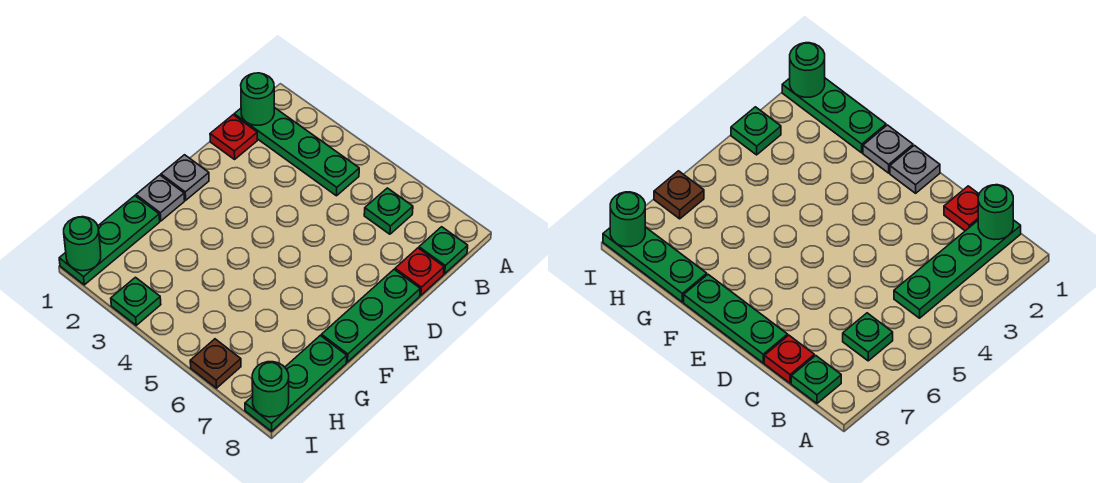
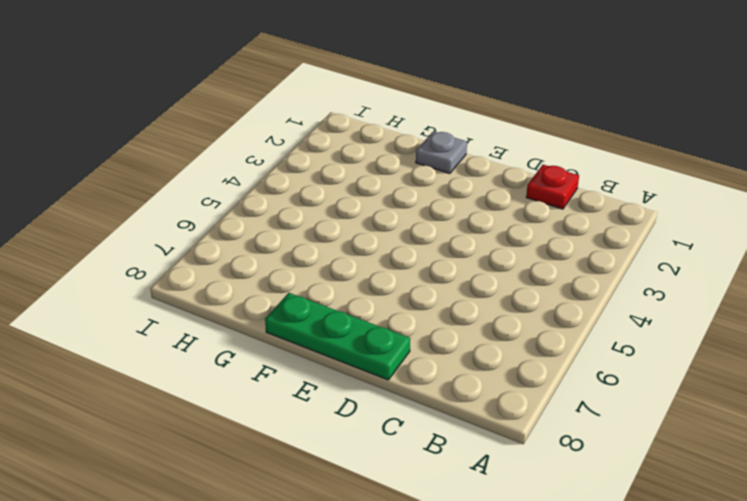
none -> green 1x4 plate [234,108,359,196]
none -> green 1x1 plate [364,188,413,234]
none -> green 1x1 plate [419,227,468,274]

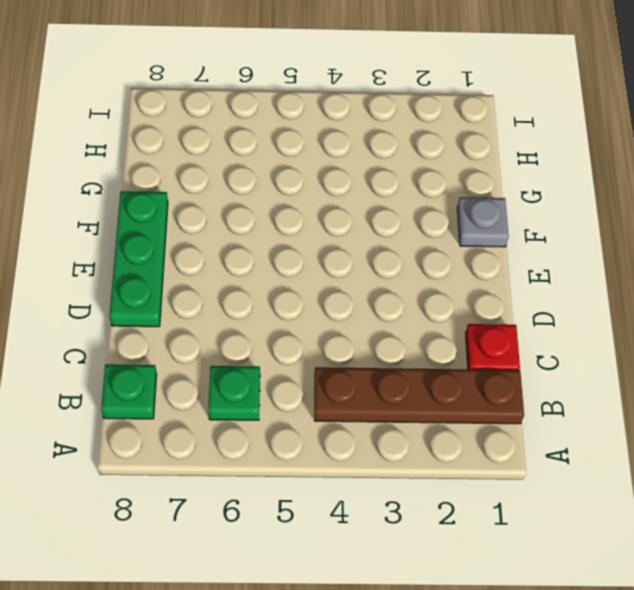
brown 1x4 plate [314,367,524,424] -> green 1x4 plate [234,108,359,196]
none -> red 1x1 plate [395,248,444,295]
none -> grey 1x1 plate [161,155,209,200]
none -> green 1x3 plate [59,196,160,285]

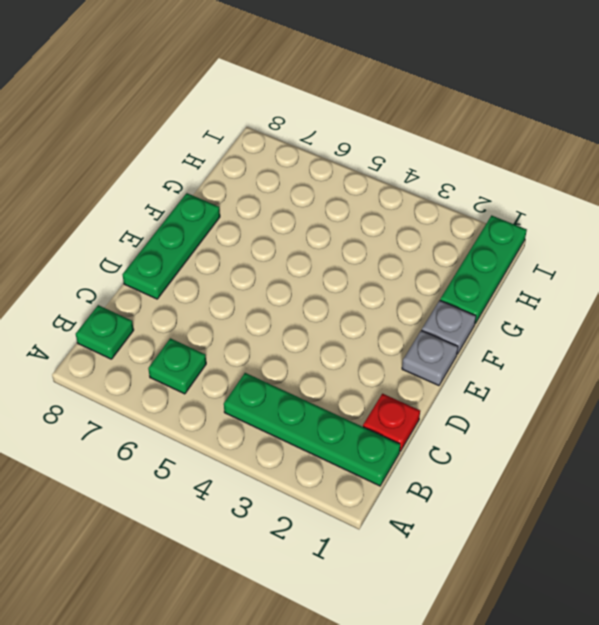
none -> red 1x1 plate [395,248,444,295]
none -> green 1x3 plate [245,335,347,431]
none -> green 1x1 plate [111,277,161,325]

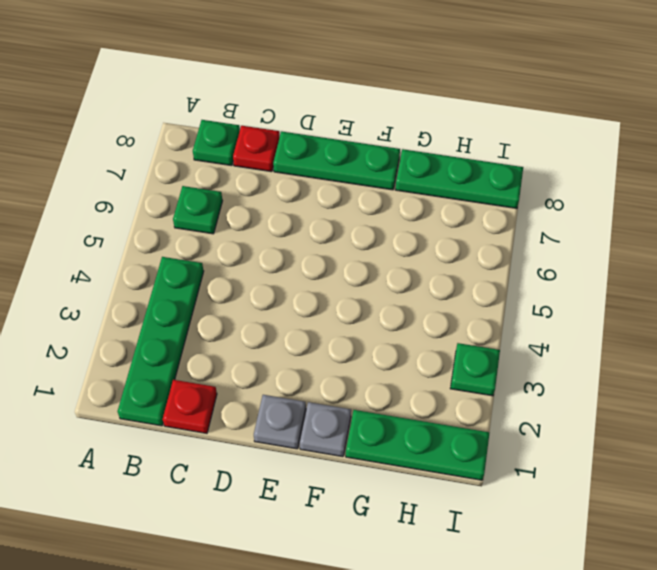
none -> brown 1x1 plate [190,339,241,388]
none -> green 1x1 round brick [241,73,274,125]
none -> green 1x1 round brick [64,217,101,271]

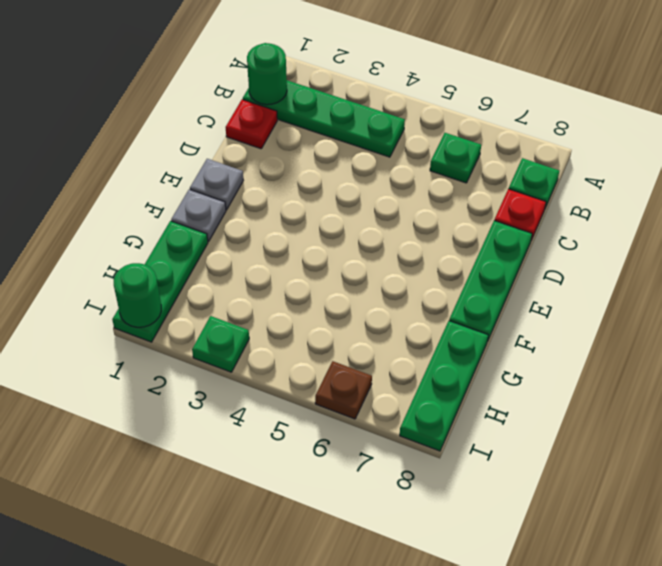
none -> green 1x1 round brick [252,362,289,417]

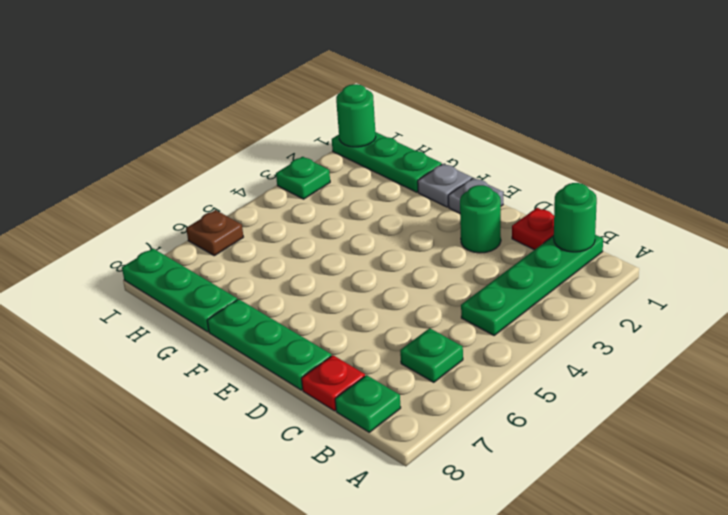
green 1x1 round brick [460,185,501,253] -> green 1x1 round brick moved to [252,362,289,417]

